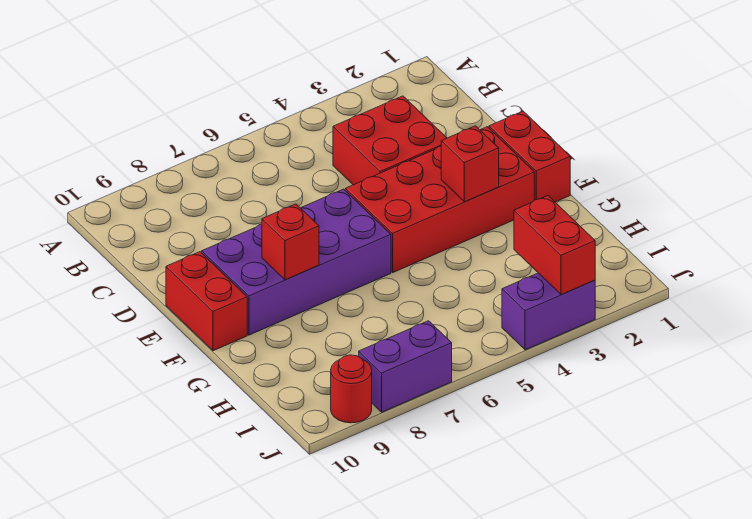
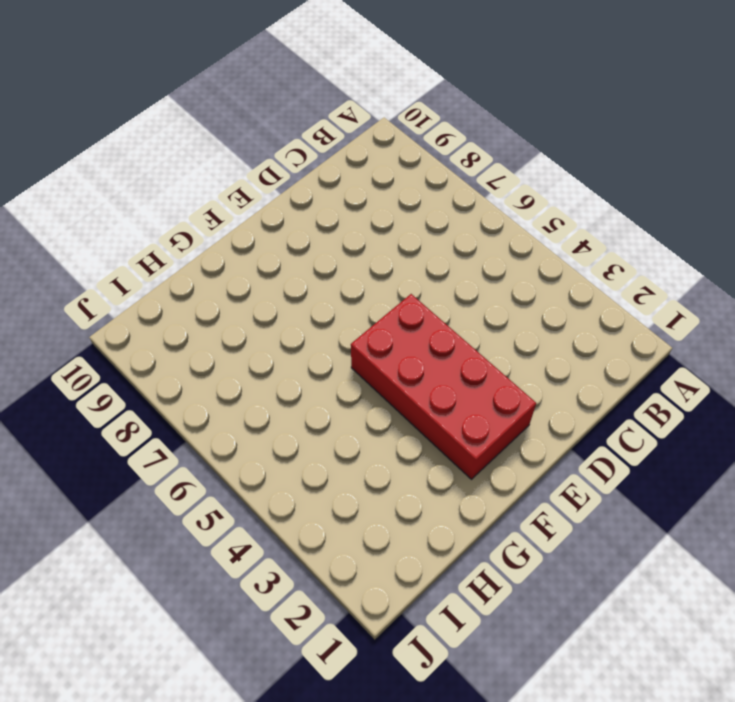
none -> red 2x2 brick [333,96,446,185]
none -> red 1x2 brick [489,111,570,202]

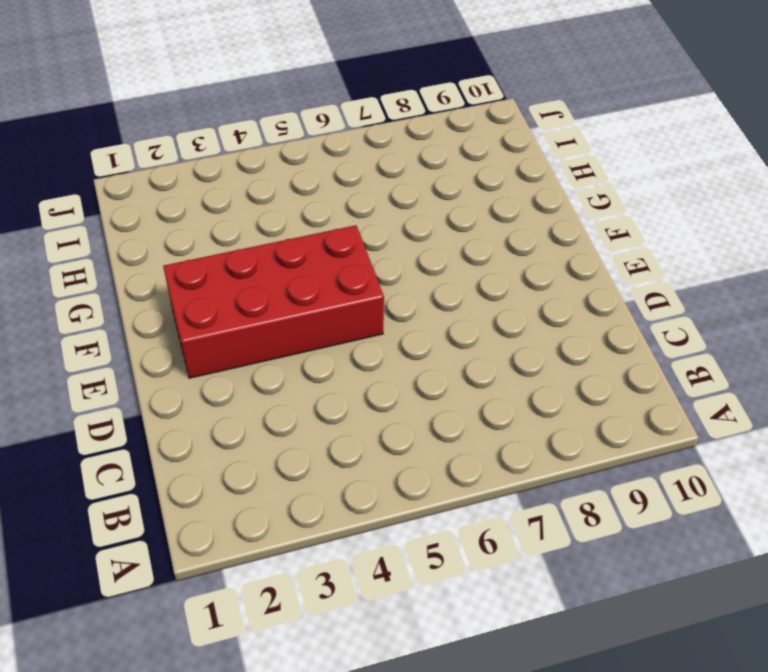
none -> red 2x2 brick [333,96,446,185]
none -> red 1x2 brick [489,111,570,202]

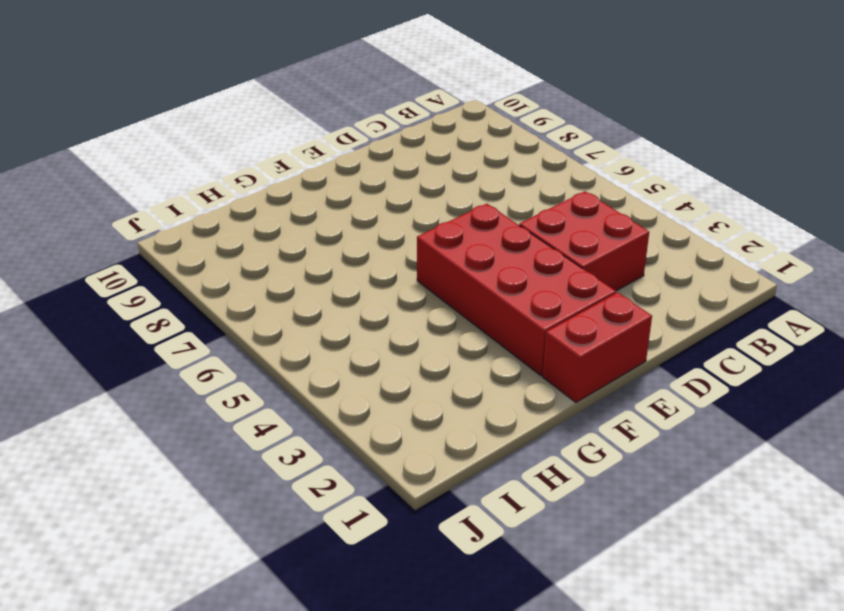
none -> purple 2x4 brick [202,189,391,335]
none -> red 1x2 brick [166,252,247,351]

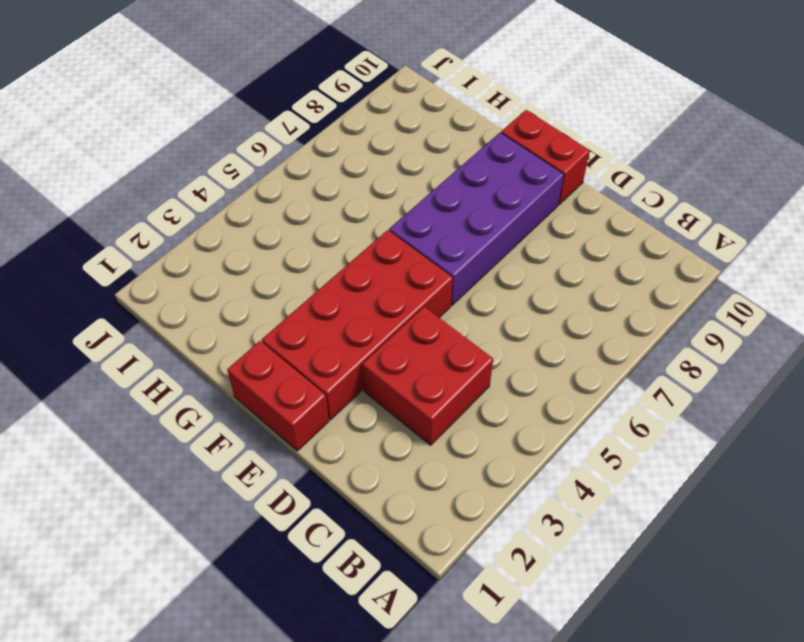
none -> purple 1x2 brick [502,273,595,350]
none -> purple 1x2 brick [359,321,452,412]

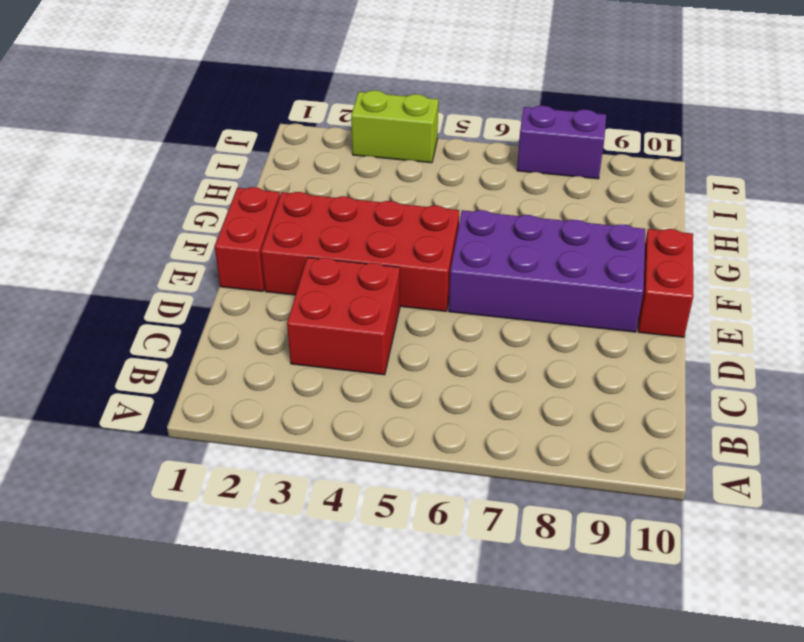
lime 1x2 brick [351,90,438,163] -> purple 1x2 brick [502,273,595,350]
none -> red 1x1 round brick [331,355,372,423]
none -> red 1x1 brick [441,126,499,202]

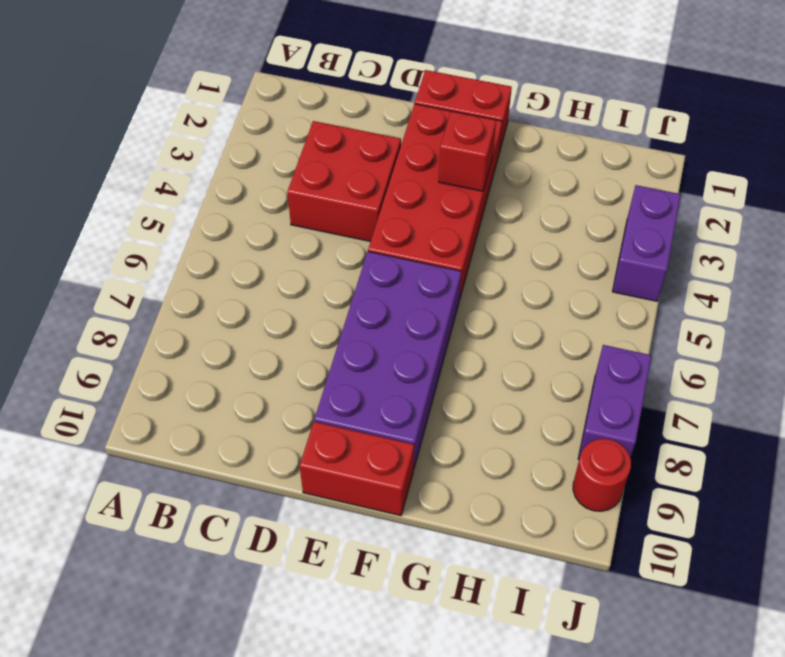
none -> red 1x1 brick [262,204,319,280]
none -> red 1x2 brick [514,196,595,295]

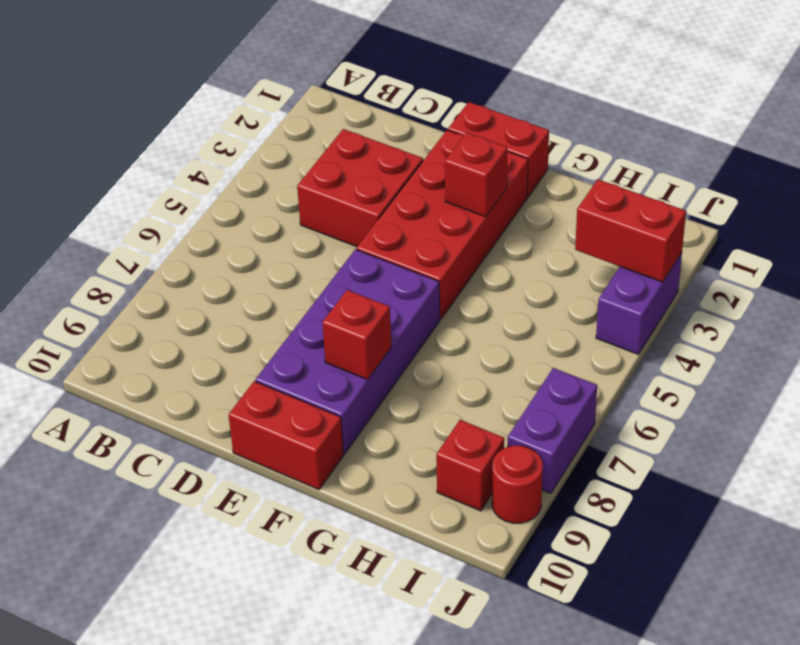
red 1x1 brick [436,420,504,511] -> none

